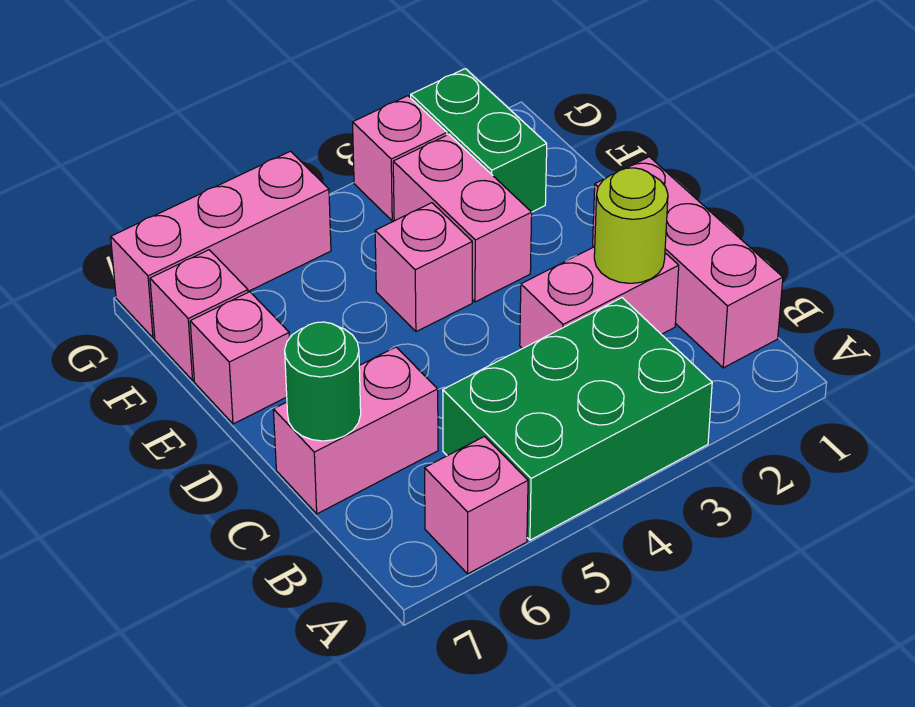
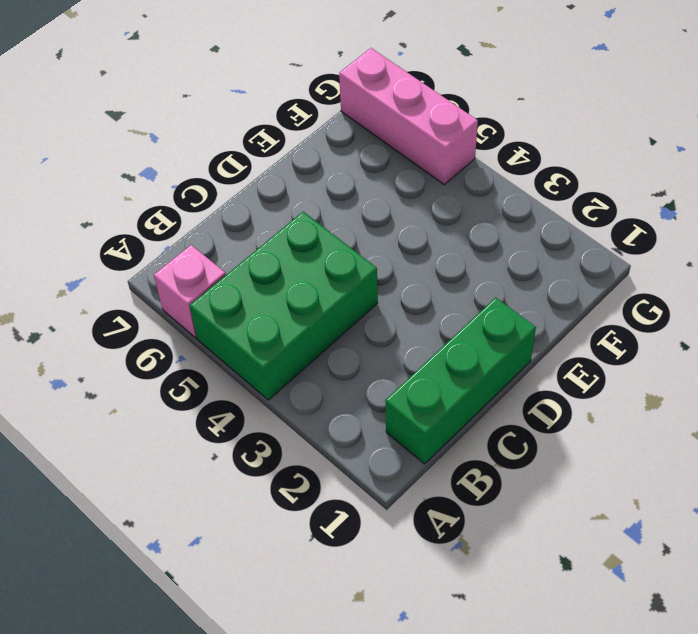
green 2x3 brick [190,212,378,400] -> green 2x3 brick turned to [443,298,712,540]
green 1x3 brick [385,298,536,464] -> pink 1x3 brick [593,157,783,368]
none -> pink 1x2 brick [520,247,679,349]
none -> pink 1x2 brick [273,347,438,514]
none -> pink 1x2 brick [393,135,532,302]

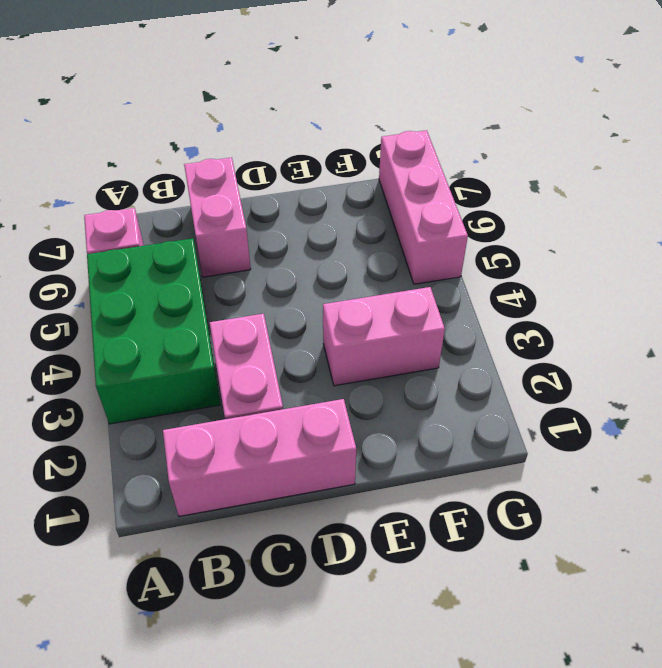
none -> pink 1x1 brick [375,203,472,332]
none -> pink 1x1 brick [190,292,290,424]
none -> green 1x2 brick [411,69,547,212]

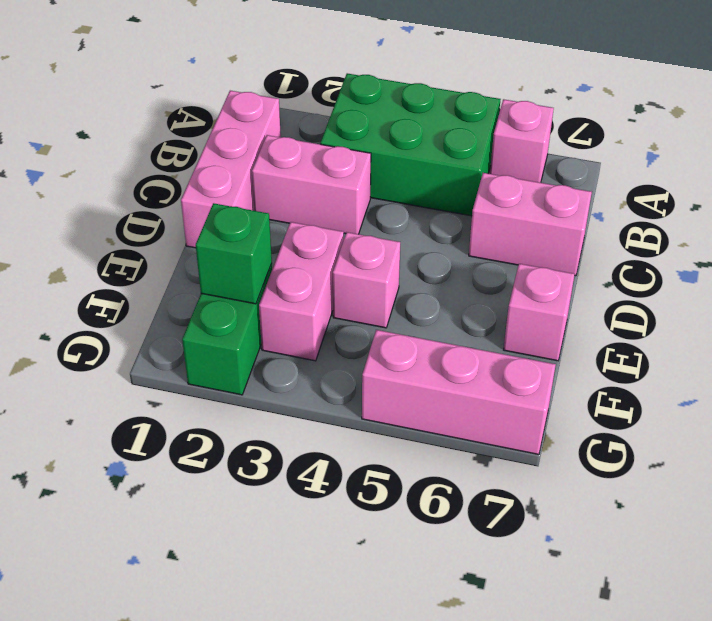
green 1x1 brick [196,203,272,304] -> none
none -> pink 1x1 brick [150,250,248,380]
none -> pink 1x1 brick [353,96,447,221]
none -> lime 1x1 round brick [594,168,668,283]

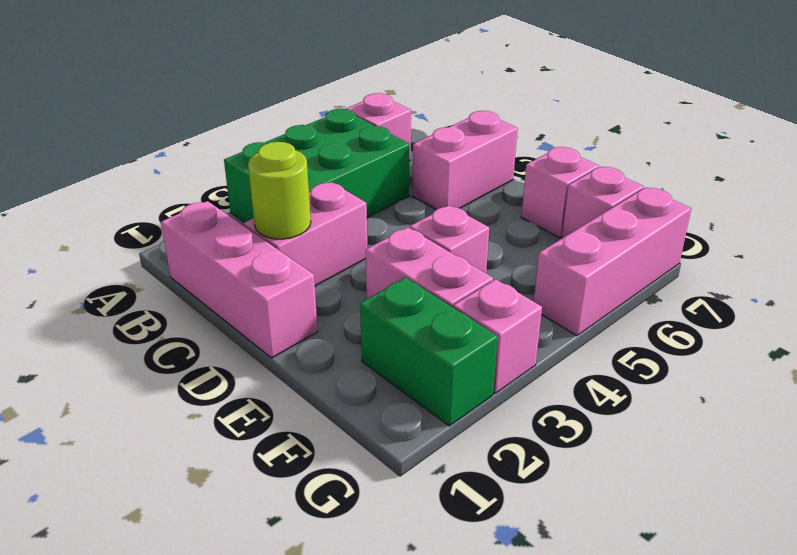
none -> green 1x1 round brick [285,322,361,441]

